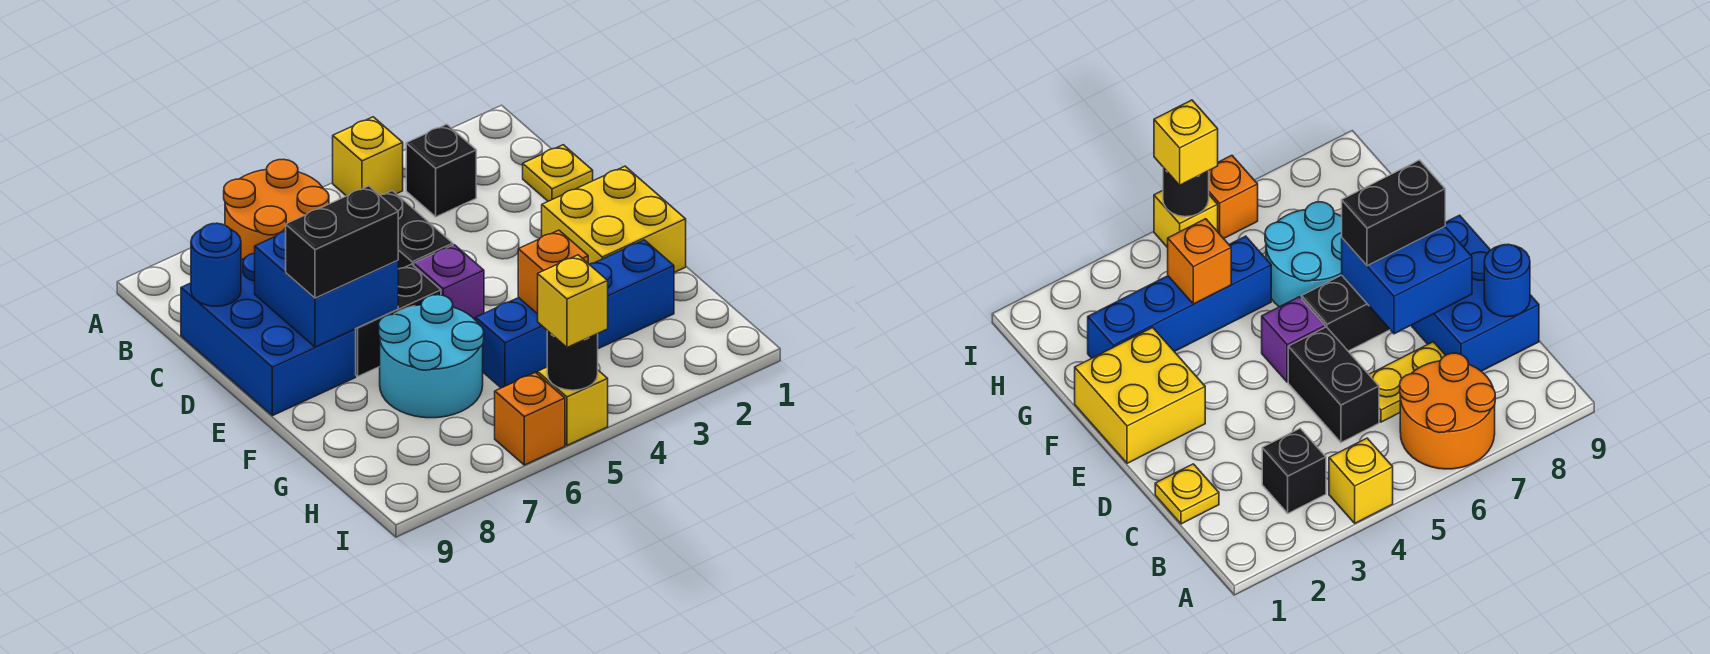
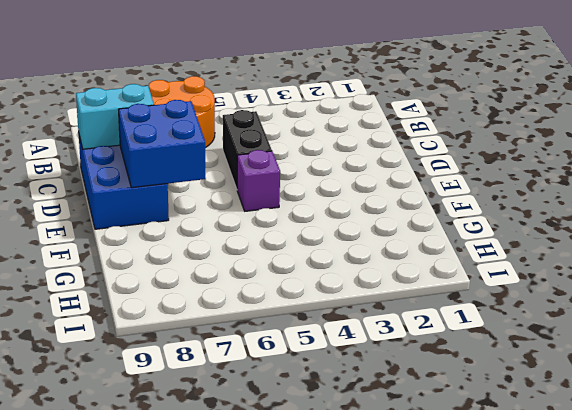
cyan 1x2 brick [76,84,154,149] -> blue 1x1 round brick [191,223,241,306]
none -> yellow 1x1 brick [333,117,403,196]
none -> black 1x1 brick [406,124,476,217]
none -> yellow 1x1 plate [523,145,593,201]

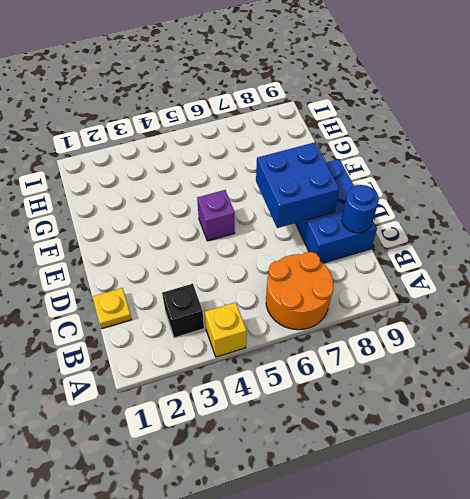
none -> black 1x2 brick [380,191,453,269]
none -> yellow 1x2 plate [1369,342,1445,422]
none -> yellow 2x2 brick [542,166,686,272]

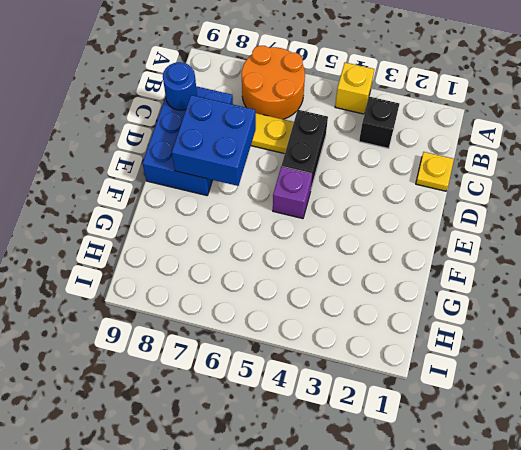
none -> yellow 2x2 brick [542,166,686,272]
none -> black 1x2 brick [356,264,441,376]
none -> cyan 2x2 round brick [379,295,484,418]

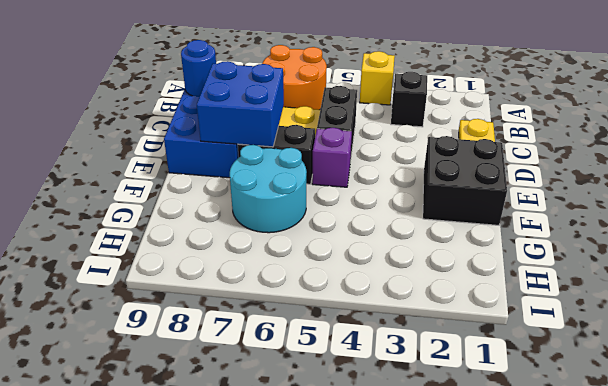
black 2x2 brick [423,136,507,225] -> yellow 2x2 brick [542,166,686,272]
none -> blue 1x4 brick [476,240,674,388]
none -> yellow 1x1 brick [538,367,608,445]
none -> orange 1x1 brick [495,372,565,465]

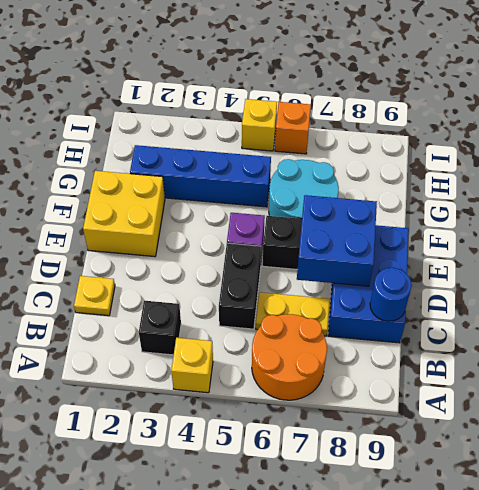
none -> orange 1x1 brick [518,230,588,314]
none -> black 1x1 round brick [547,331,598,390]
none -> black 1x2 brick [286,186,398,298]

